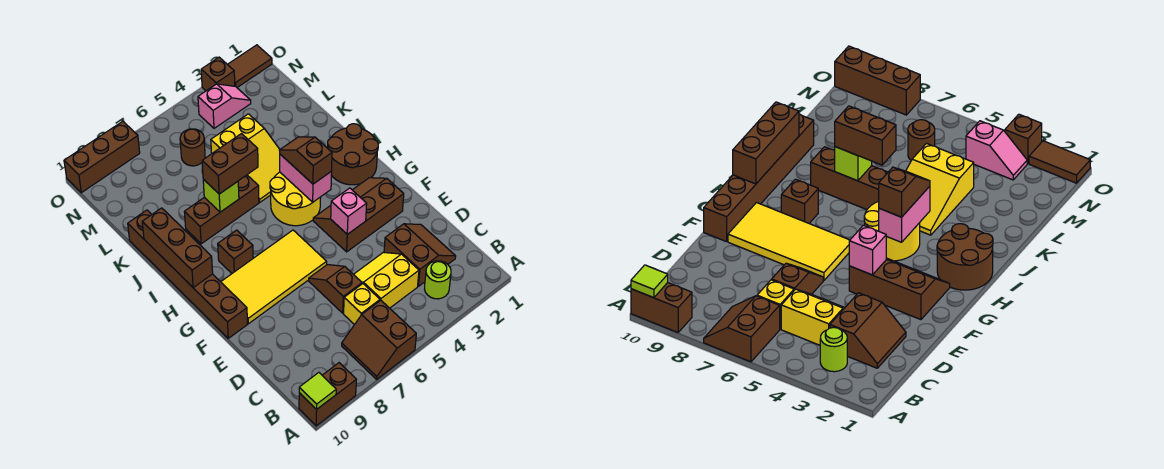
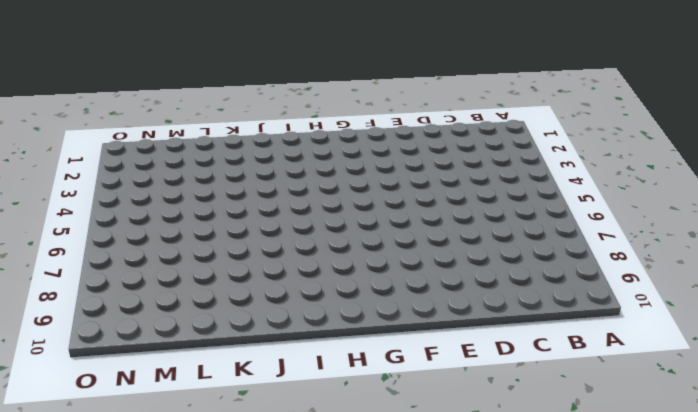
none -> brown 2x2 slope [342,300,416,379]
none -> brown 1x2 brick [299,363,356,426]
none -> lime 1x1 round brick [425,261,451,299]

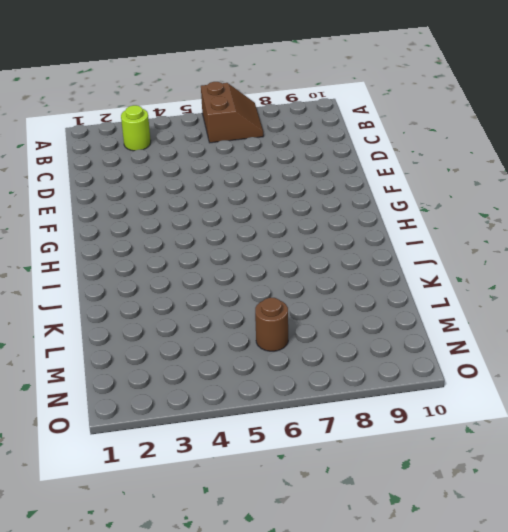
none -> brown 1x2 brick [299,363,356,426]
none -> brown 2x2 slope [384,224,456,286]
none -> yellow 2x2 slope [354,252,419,308]

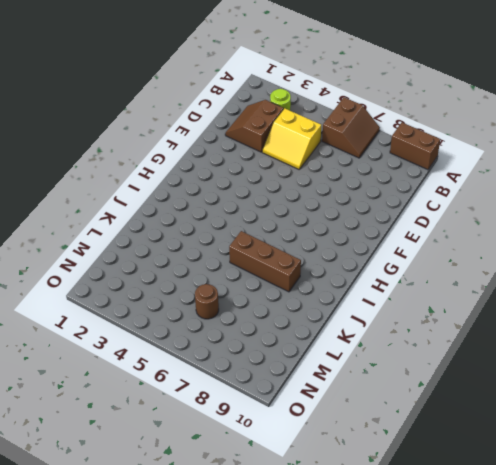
none -> yellow 1x1 brick [344,284,380,325]
none -> brown 1x2 slope [309,265,362,313]
none -> brown 2x3 slope [313,178,404,252]

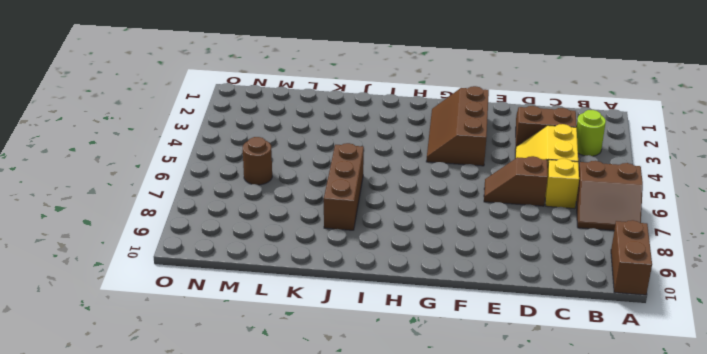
none -> yellow 2x4 tile [221,230,327,324]
none -> brown 1x6 brick [128,210,247,338]
none -> brown 2x2 round brick [328,124,378,185]

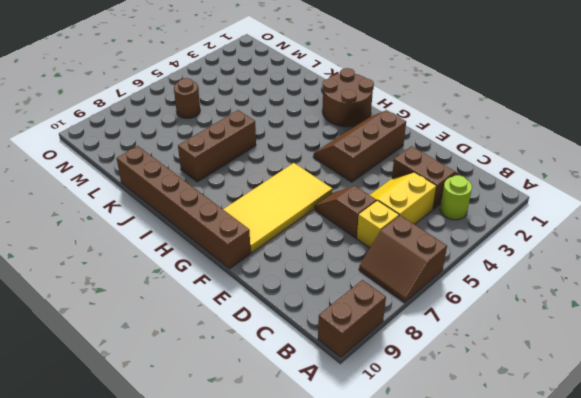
none -> yellow 2x2 round brick [270,172,321,226]
none -> brown 1x1 brick [218,230,253,273]
none -> yellow 2x3 slope [211,114,280,202]

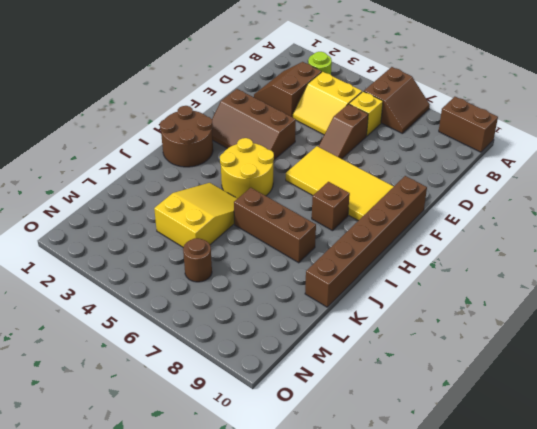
none -> pink 1x2 slope [198,84,251,128]
none -> brown 1x2 tile [227,45,272,87]
none -> brown 1x1 brick [201,57,235,91]

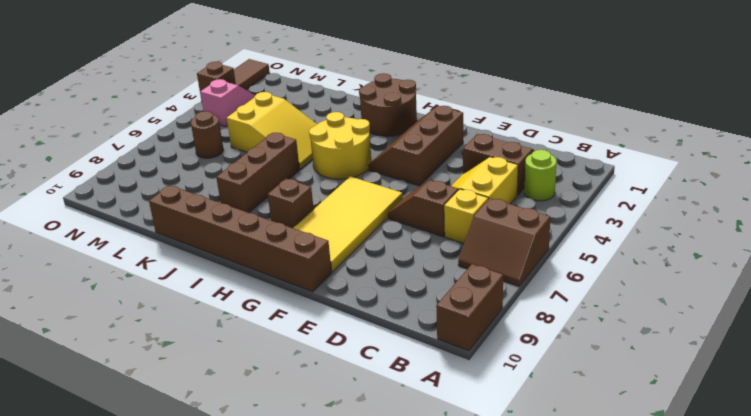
none -> brown 1x3 brick [64,121,140,193]
none -> lime 1x1 tile [299,373,336,410]
none -> pink 1x1 brick [331,188,367,234]

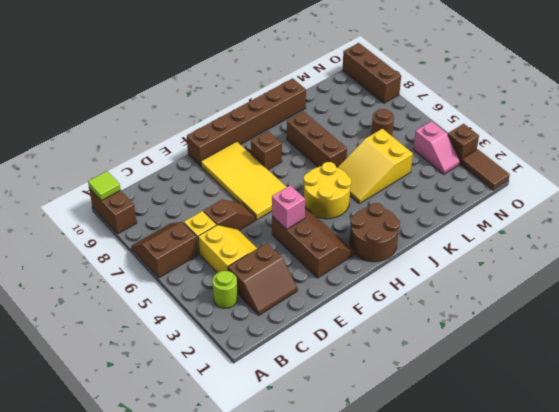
none -> pink 1x2 brick [280,154,332,202]
none -> brown 1x3 brick [142,208,213,287]
none -> lime 1x1 brick [203,179,239,212]

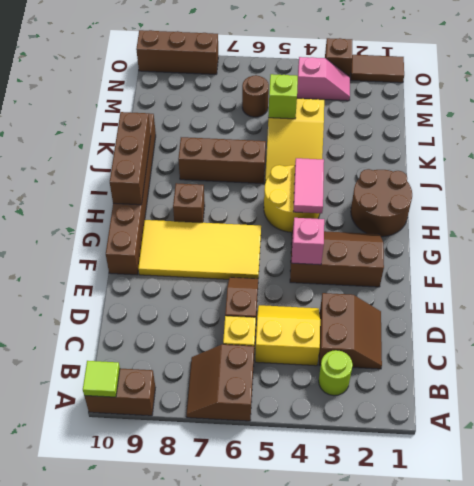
pink 1x2 tile [293,158,324,213] -> pink 1x2 brick [280,154,332,202]
lime 1x1 brick [268,74,298,119] -> lime 1x1 brick moved to [203,179,239,212]
none -> brown 1x2 slope [279,137,332,184]
none -> brown 1x2 brick [202,134,258,194]

